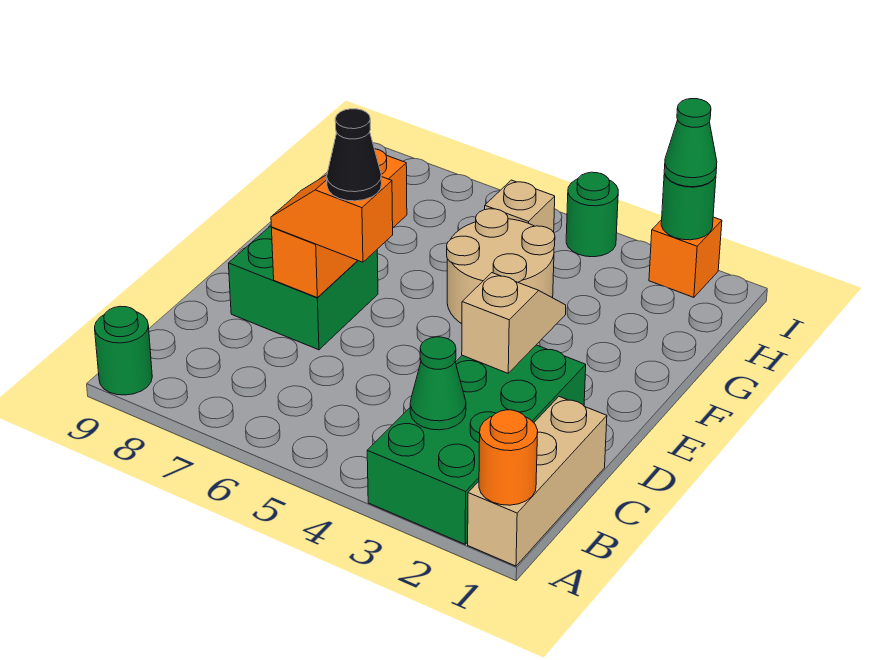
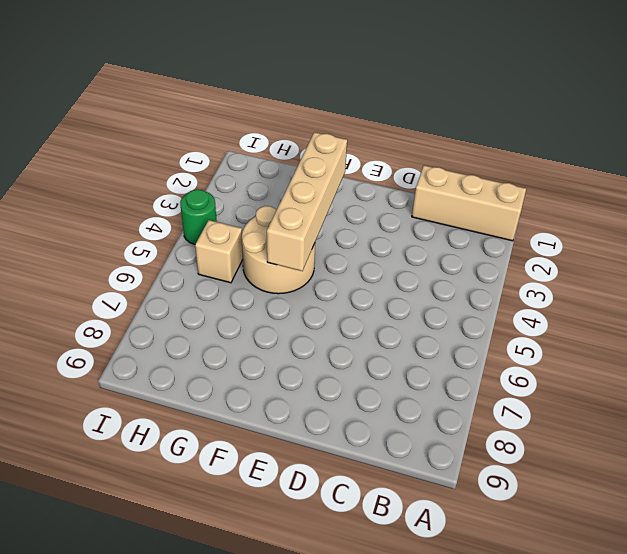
tan 1x4 brick [267,132,347,271] -> none
none -> green 2x4 brick [367,345,586,544]
none -> green 1x1 round brick [95,306,152,395]
none -> green 2x2 brick [229,226,378,350]

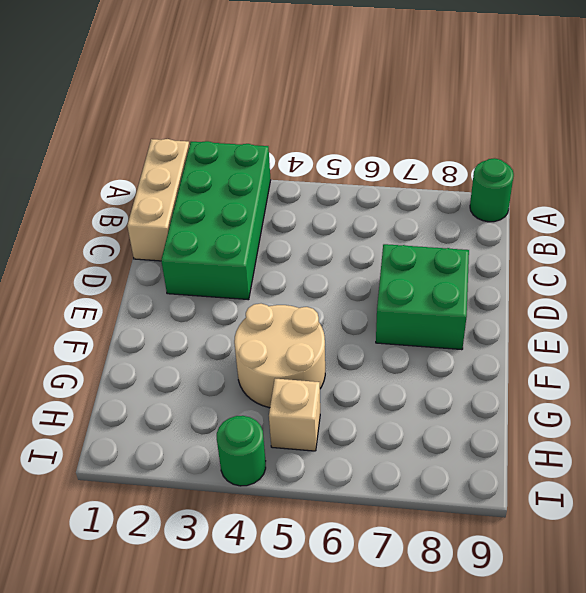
none -> orange 1x1 brick [649,217,722,297]
none -> orange 1x1 round brick [479,410,538,505]
none -> green 1x1 cone [410,337,466,430]

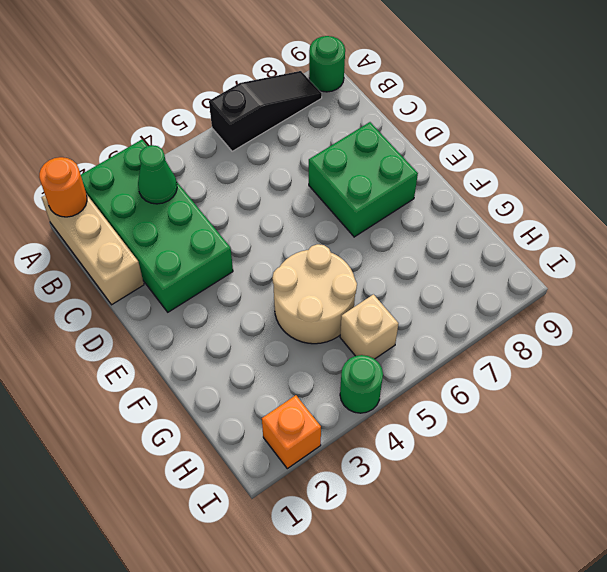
black 1x3 slope [209,71,322,151] -> none
none -> tan 1x2 slope [462,273,566,373]
none -> orange 1x3 brick [272,149,407,297]
none -> green 1x1 round brick [661,174,716,240]

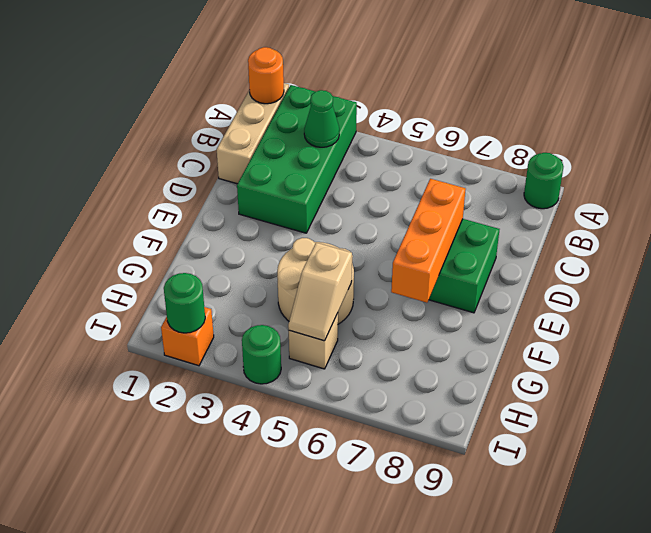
tan 1x2 slope [288,243,352,341] -> tan 1x2 slope moved to [462,273,566,373]
none -> orange 1x2 slope [271,175,393,262]
none -> green 1x1 cone [664,99,717,187]
none -> black 1x1 cone [327,109,382,201]

